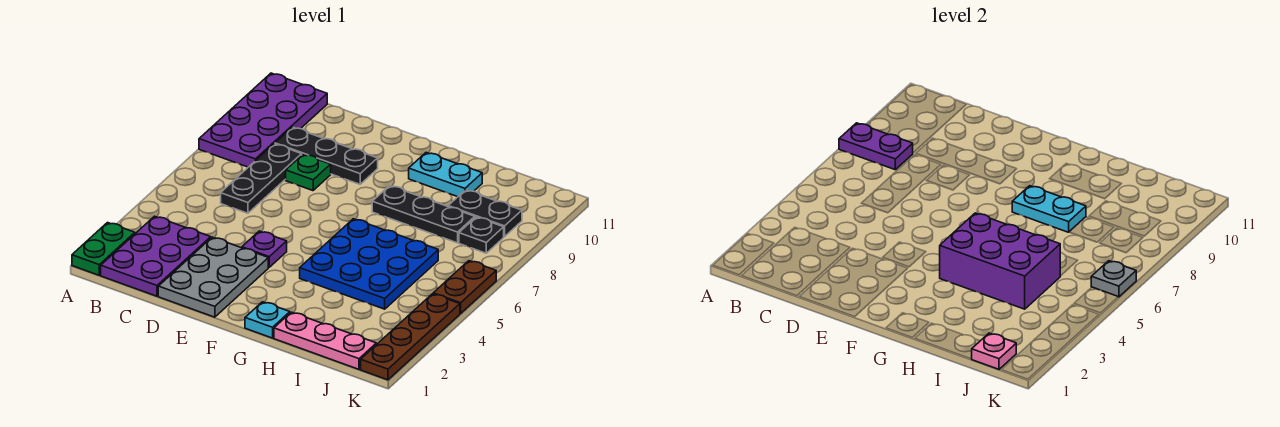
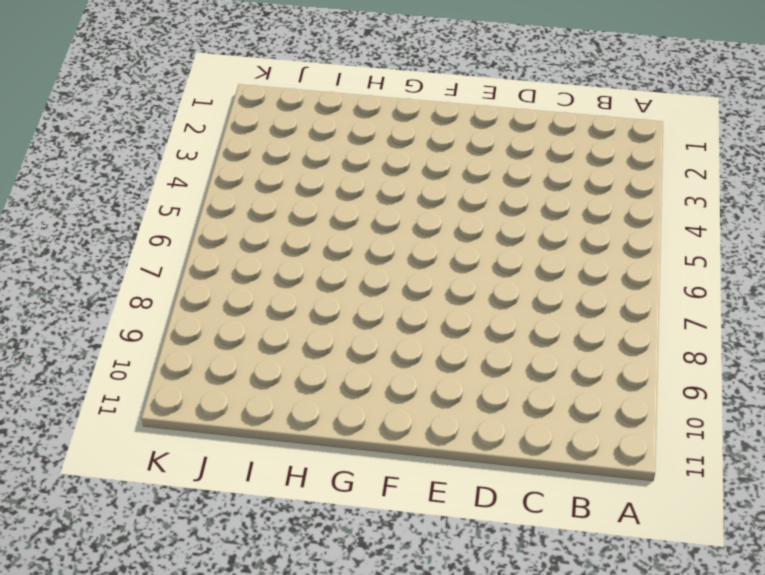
none -> green 1x2 plate [72,223,135,275]
none -> purple 2x4 plate [199,73,327,167]
none -> purple 2x3 plate [101,216,211,296]

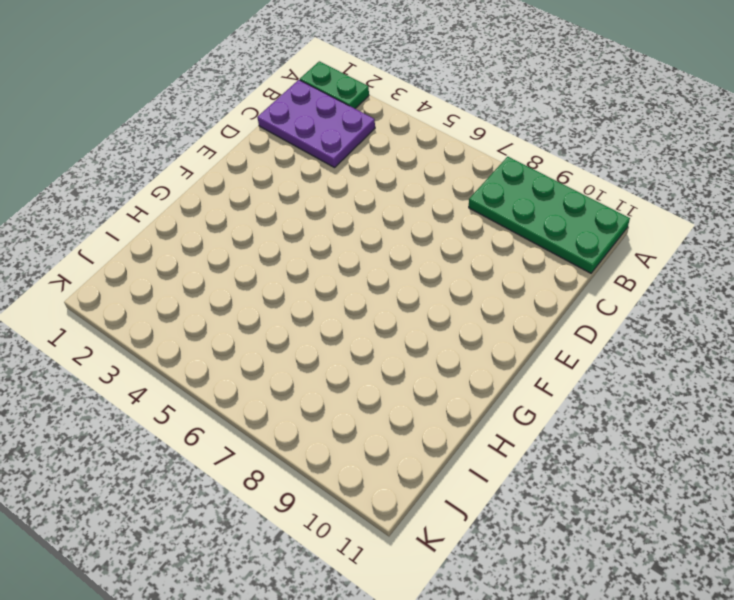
green 2x4 plate [469,157,630,273] -> purple 2x4 plate [199,73,327,167]
none -> black 1x3 plate [221,144,302,213]
none -> black 1x3 plate [275,127,378,184]
none -> grey 2x3 plate [158,237,268,317]

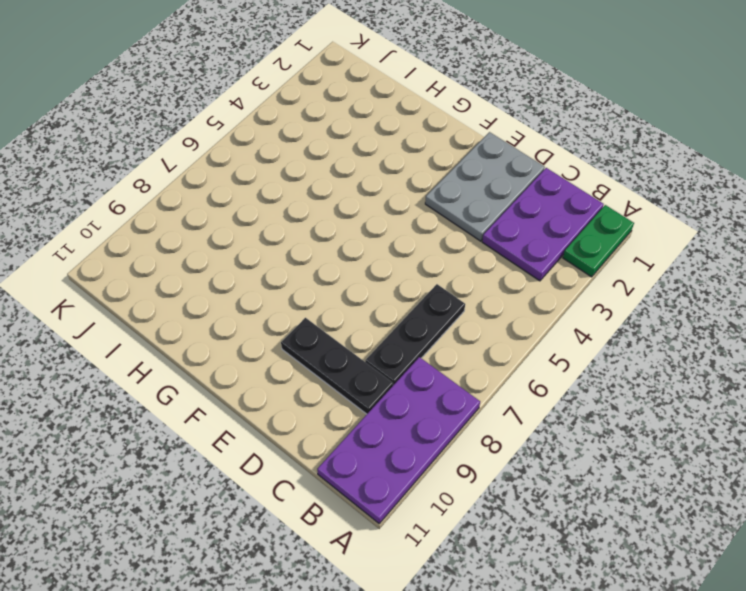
none -> green 1x1 plate [286,154,331,191]
none -> purple 1x1 plate [242,231,287,267]
none -> cyan 1x1 plate [245,302,290,338]

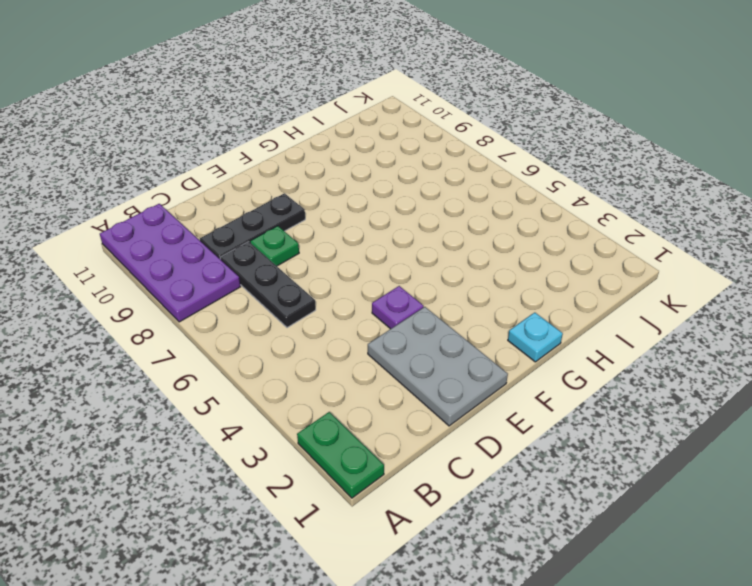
none -> purple 2x3 plate [101,216,211,296]
none -> blue 3x3 plate [300,219,438,309]
none -> black 1x3 plate [372,186,475,243]

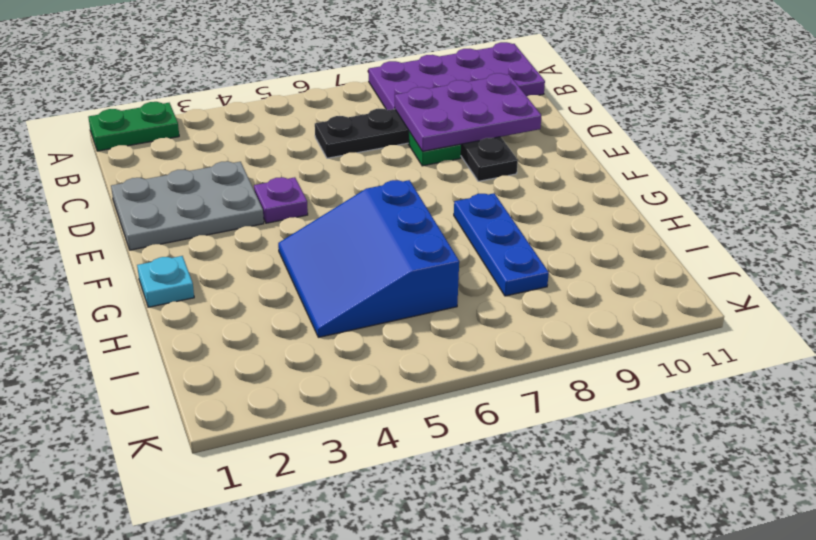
purple 2x3 plate [395,73,541,151] -> purple 2x3 plate moved to [101,216,211,296]
blue 3x3 slope [278,180,459,337] -> blue 3x3 plate [300,219,438,309]
blue 1x3 plate [454,193,549,296] -> black 1x3 plate [372,186,475,243]
none -> cyan 1x2 plate [409,153,482,197]
none -> pink 1x3 plate [274,312,376,369]
none -> black 1x2 plate [448,190,522,237]

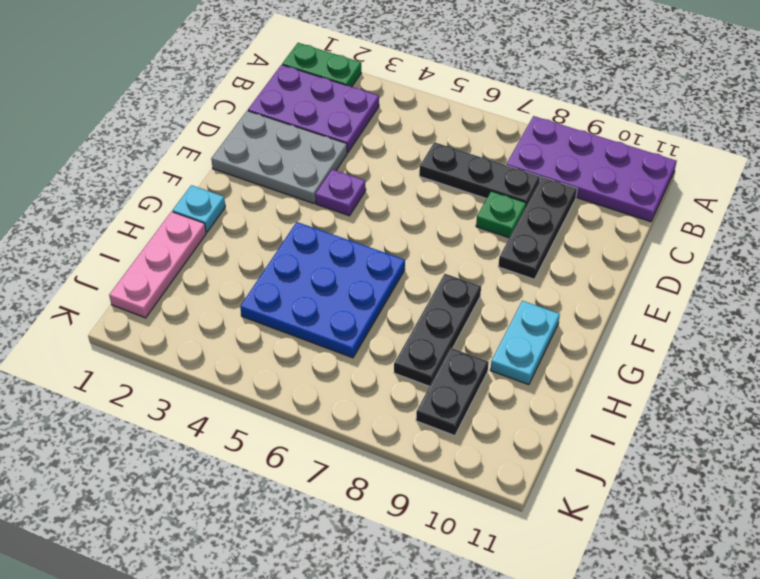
none -> black 1x1 plate [459,217,504,253]
none -> brown 1x4 plate [361,294,460,380]
none -> brown 1x2 plate [433,261,496,313]

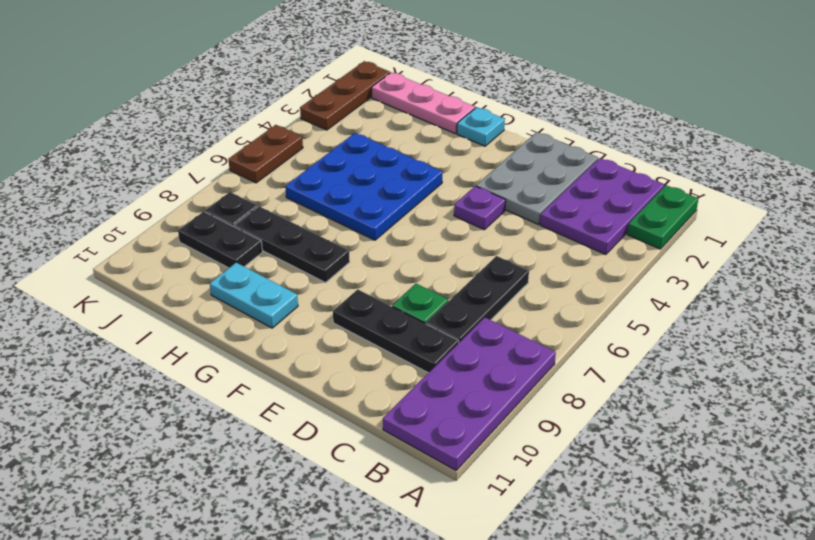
brown 1x3 plate [300,61,390,130] -> brown 1x4 plate [361,294,460,380]
none -> purple 1x2 plate [839,123,913,170]
none -> purple 2x3 brick [940,213,1060,309]
none -> cyan 1x2 plate [1012,186,1086,232]

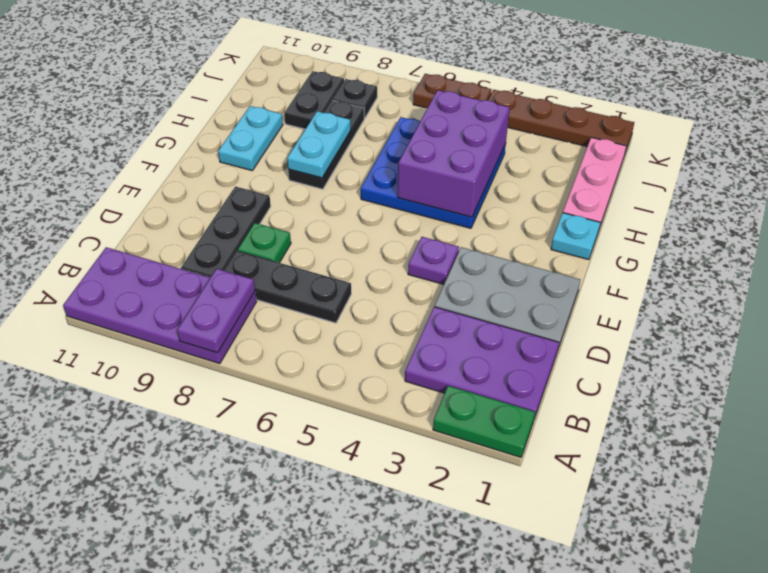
none -> pink 1x1 plate [972,333,1016,369]
none -> grey 1x1 plate [1091,261,1136,297]

